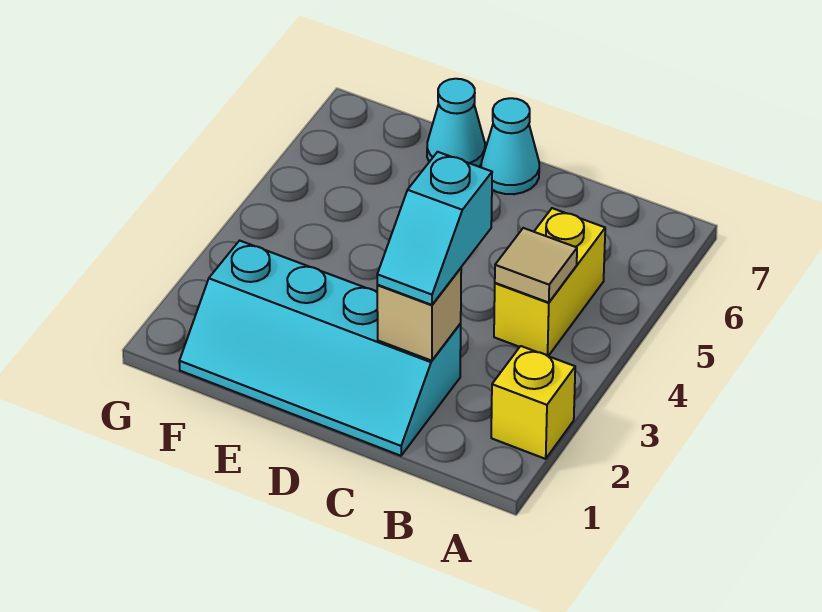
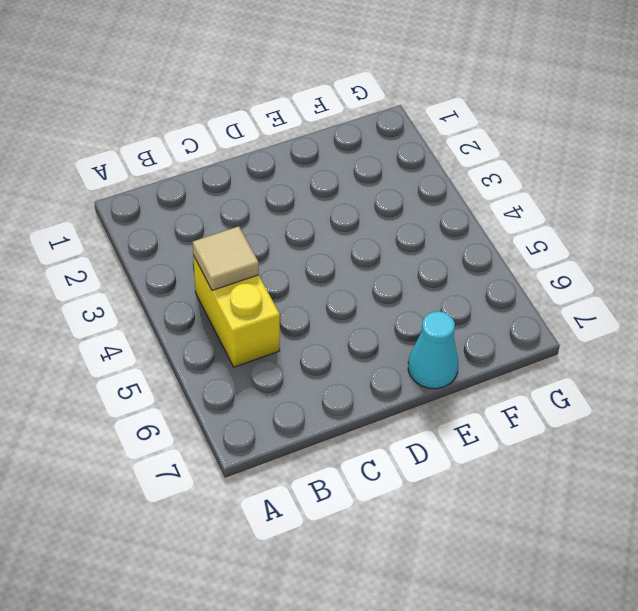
none -> yellow 1x1 brick [491,346,575,459]
none -> cyan 2x4 slope [179,241,461,456]

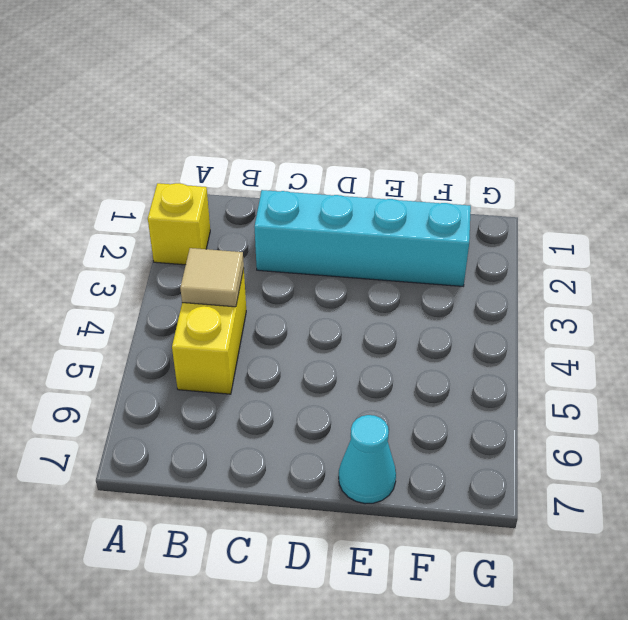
none -> cyan 1x1 cone [481,98,539,194]
none -> tan 1x1 brick [377,268,461,361]

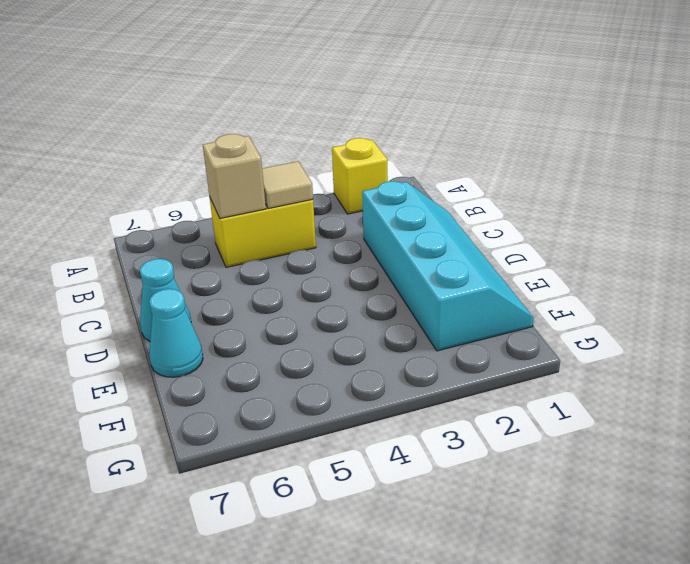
tan 1x1 brick [203,134,266,218] -> tan 1x1 brick moved to [377,268,461,361]
none -> cyan 1x2 slope [377,152,492,305]

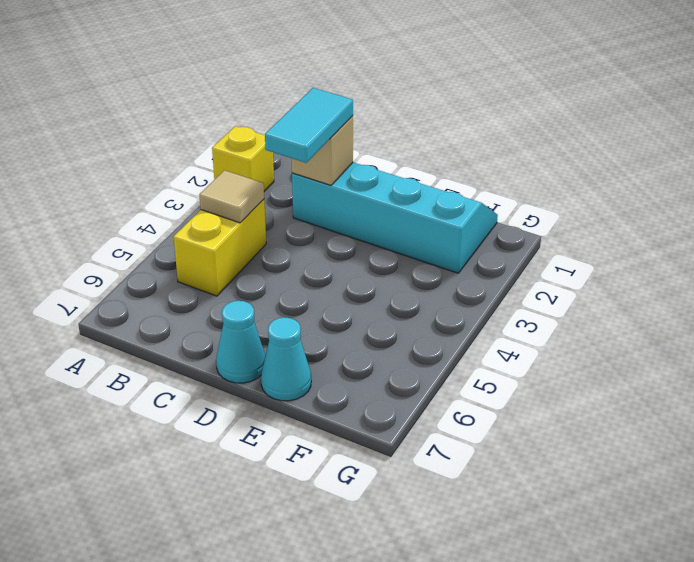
cyan 1x2 tile [265,88,353,163] -> cyan 1x2 slope [377,152,492,305]

